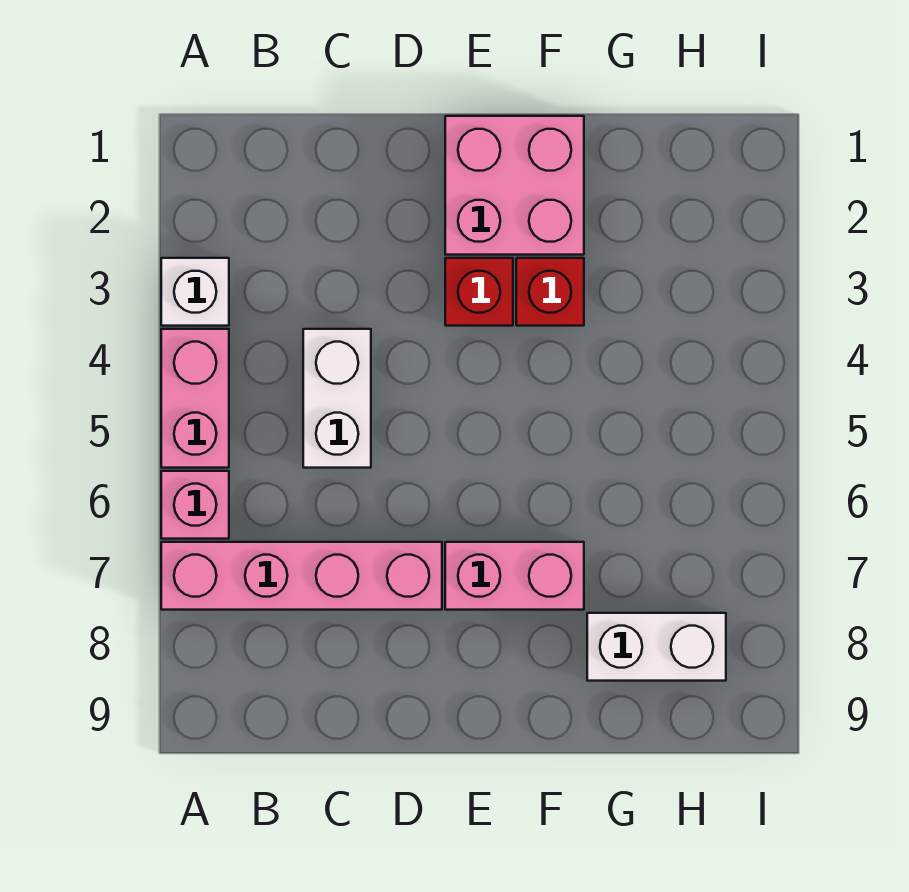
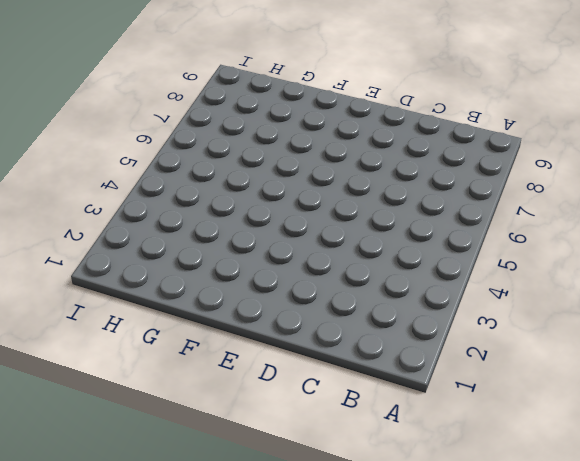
none -> white 1x1 brick [161,258,229,326]
none -> pink 1x2 brick [161,329,229,468]

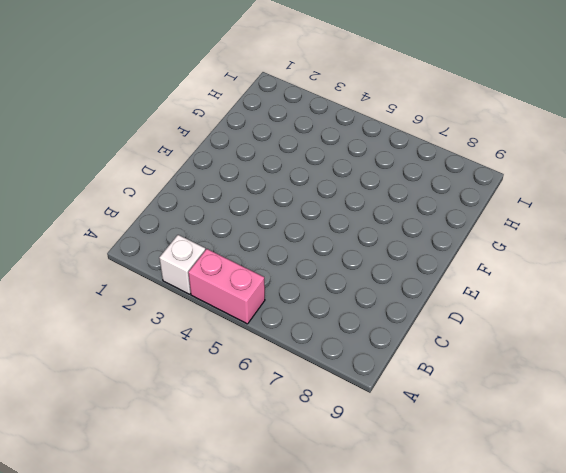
none -> pink 1x1 brick [161,471,229,539]
none -> pink 1x4 brick [161,542,442,610]

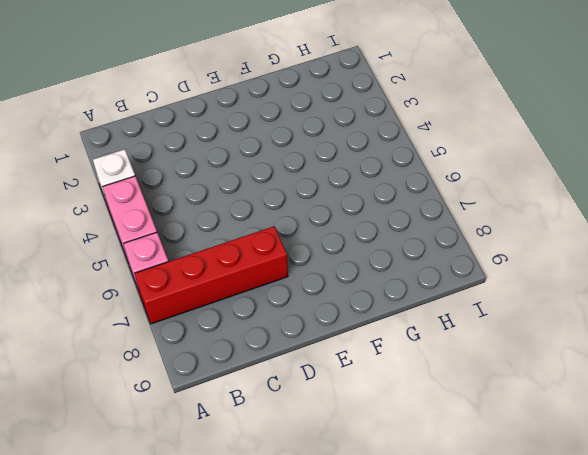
red 1x4 brick [135,226,288,324] -> pink 1x4 brick [161,542,442,610]
none -> white 1x2 brick [303,329,371,468]
none -> pink 2x2 brick [445,116,584,255]

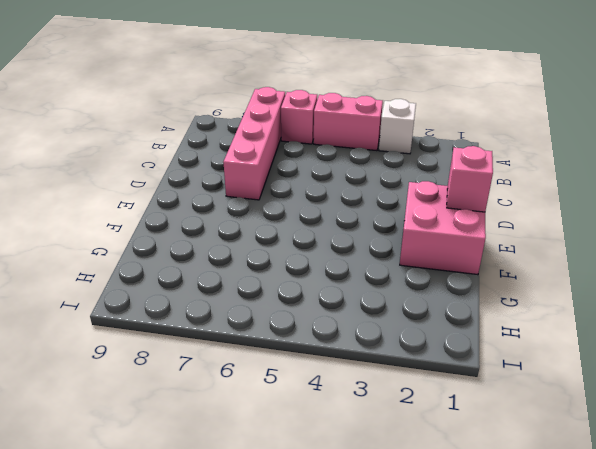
pink 1x1 brick [447,146,493,212] -> none
none -> white 1x2 brick [303,329,371,468]
none -> red 1x1 brick [445,258,513,326]

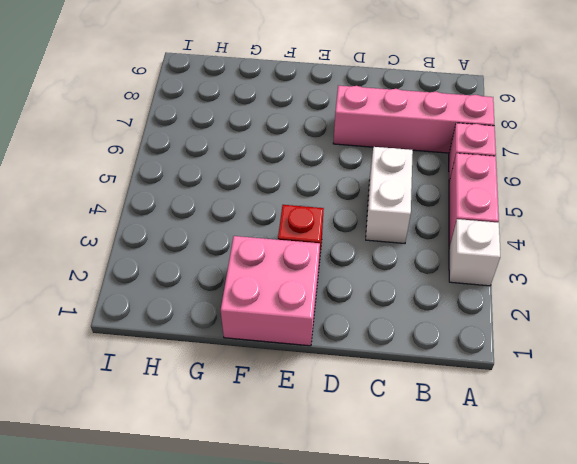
none -> pink 1x2 brick [445,542,584,610]
none -> red 1x1 brick [516,258,584,326]

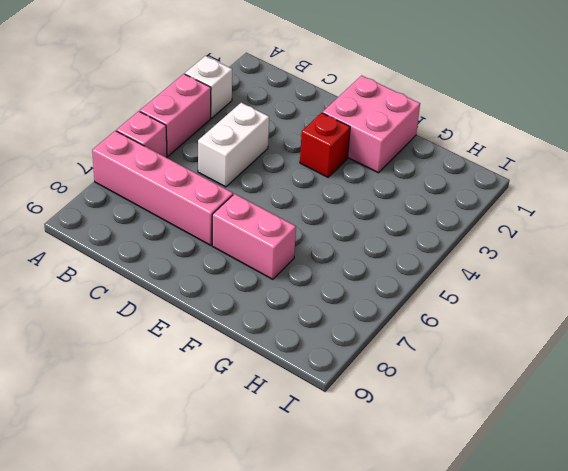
none -> red 1x1 brick [516,258,584,326]
none -> white 1x2 brick [587,613,726,681]

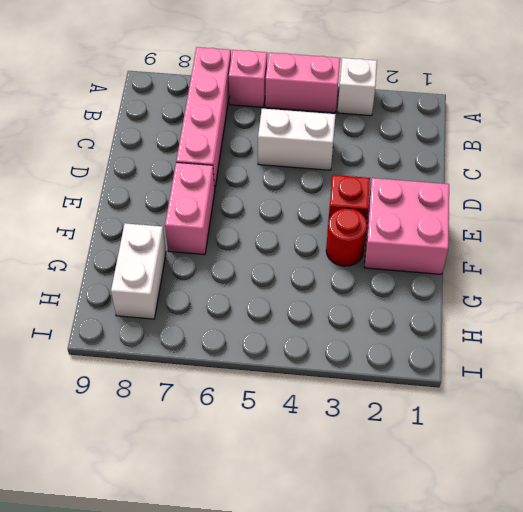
red 1x1 round brick [326,208,367,266] -> red 1x1 brick [516,258,584,326]

